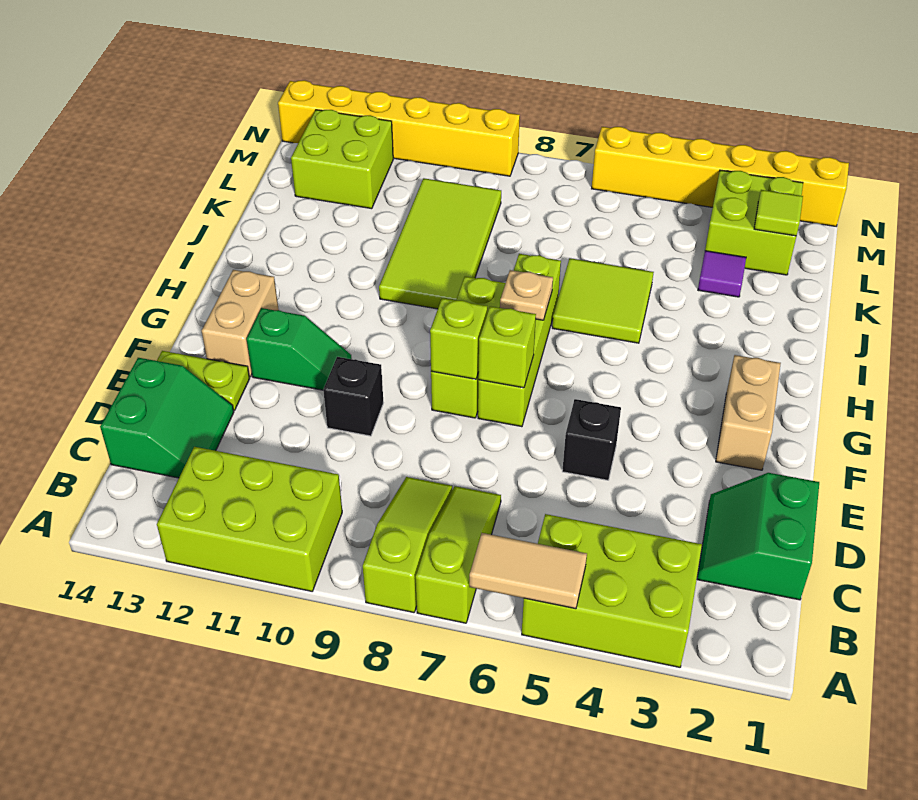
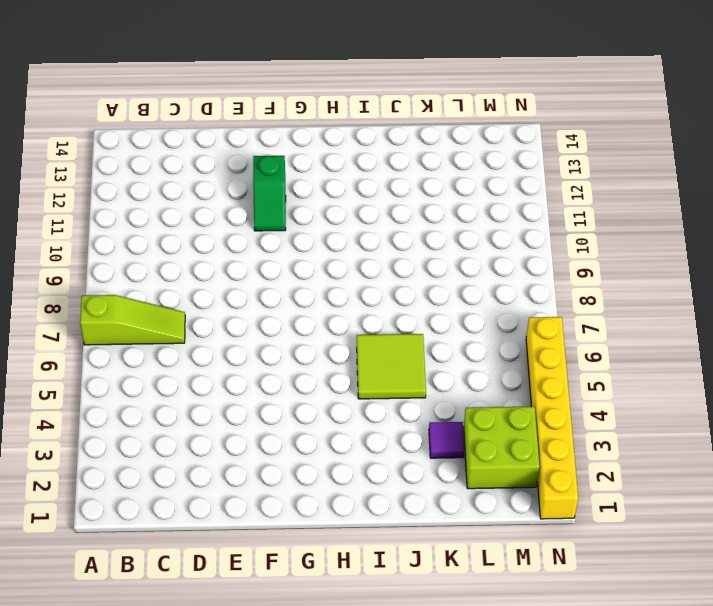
none -> lime 2x3 brick [522,514,702,667]
none -> lime 1x3 slope [363,477,452,613]
none -> lime 2x3 brick [157,447,342,591]

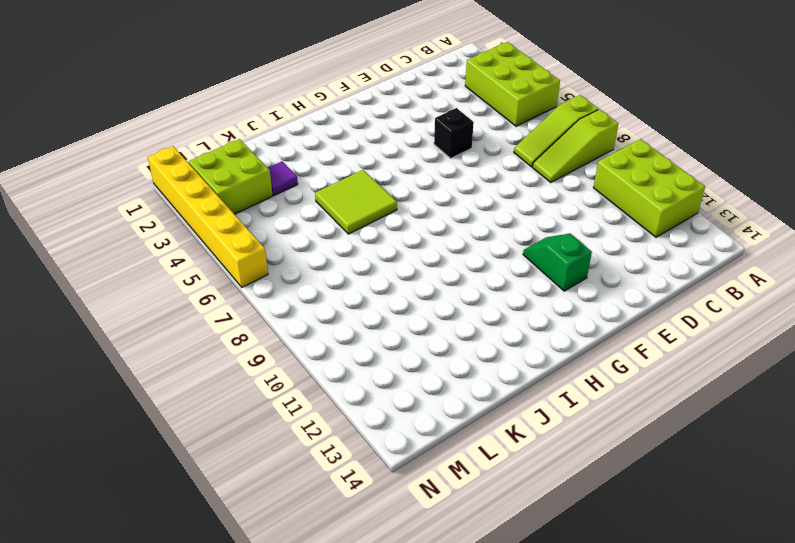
none -> green 2x2 slope [697,473,819,600]
none -> green 2x2 slope [100,358,234,478]
none -> black 1x1 brick [323,357,383,436]

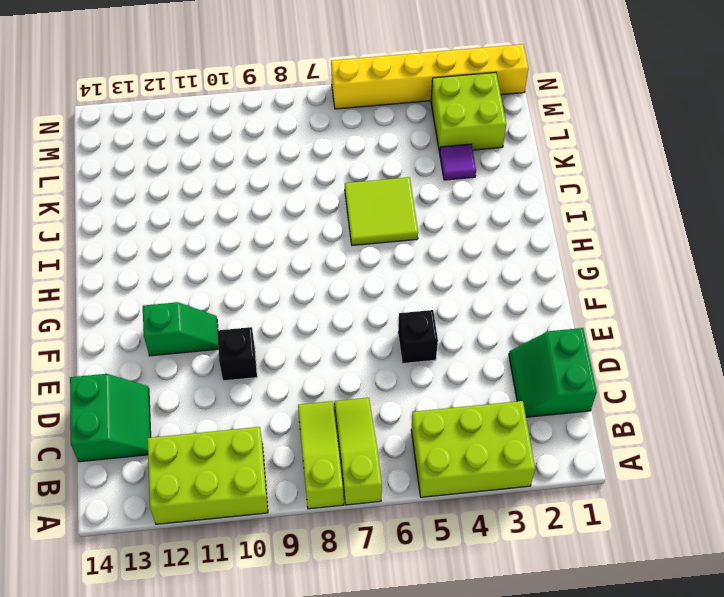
none -> lime 1x2 plate [157,351,250,411]
none -> tan 1x2 brick [716,355,781,470]
none -> lime 1x4 brick [478,254,561,427]

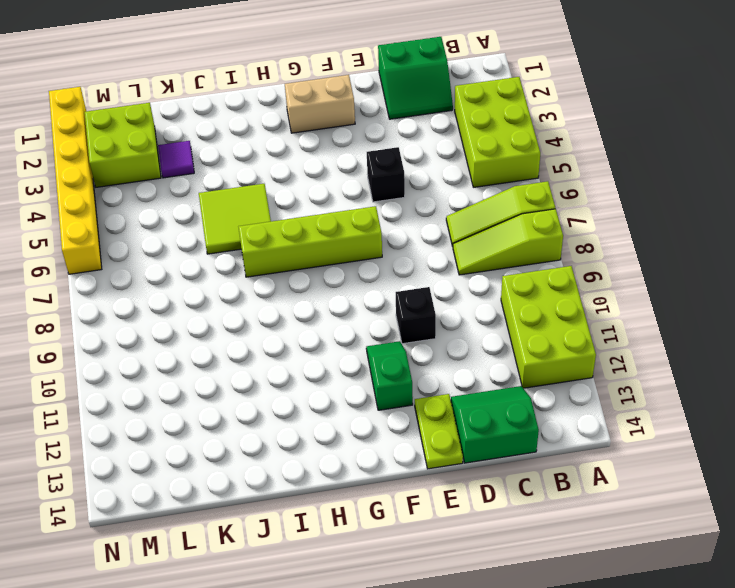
none -> lime 1x3 brick [431,276,505,418]
none -> tan 1x2 brick [202,270,279,377]
none -> lime 2x4 tile [379,178,501,309]

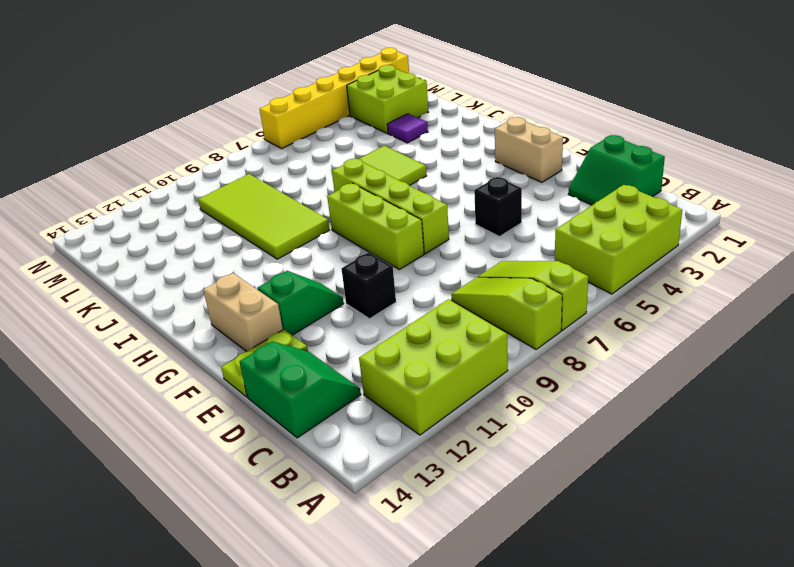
none -> lime 2x2 brick [291,110,393,209]
none -> yellow 1x6 brick [278,80,520,176]
none -> tan 1x2 tile [469,533,587,609]

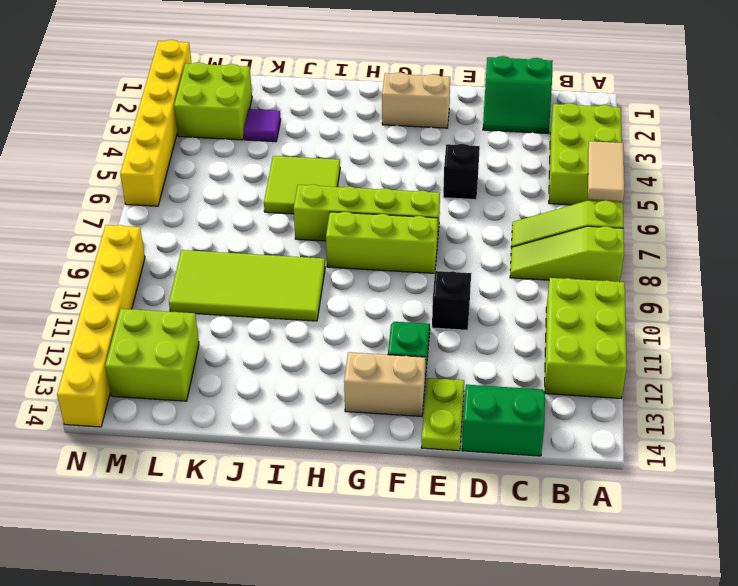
none -> lime 1x1 brick [478,306,536,388]
none -> lime 1x1 brick [430,298,487,379]
none -> tan 1x1 plate [500,270,553,320]

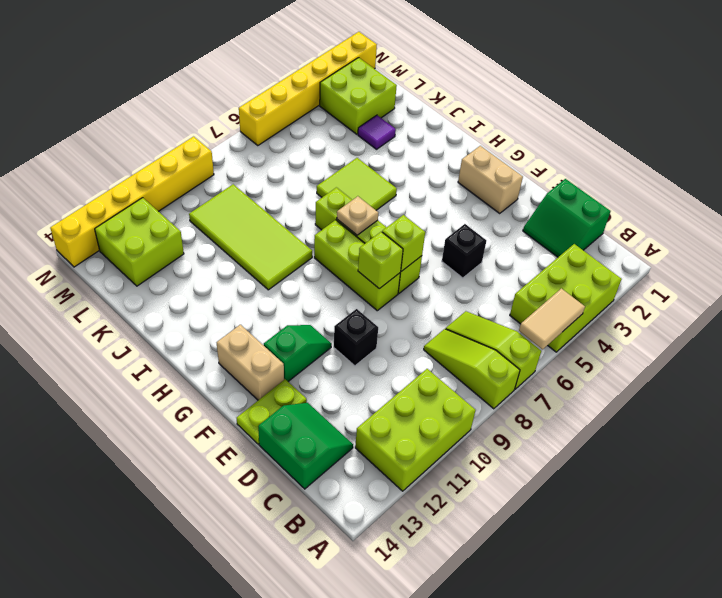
none -> lime 1x1 tile [754,190,803,236]

